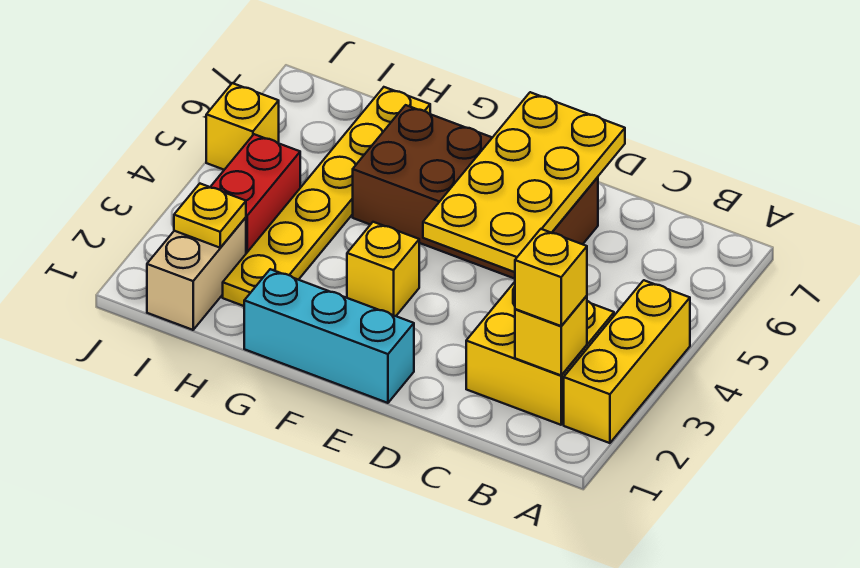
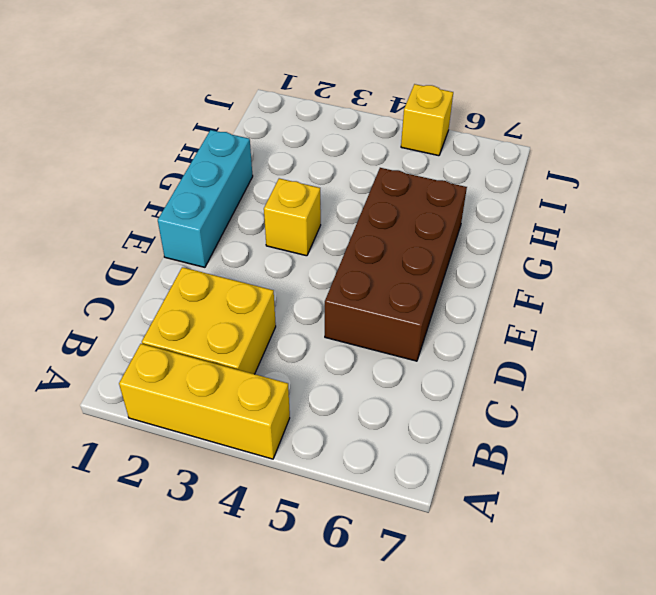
none -> yellow 1x6 plate [223,87,430,306]
none -> tan 1x2 brick [147,217,246,330]
none -> red 1x2 brick [211,134,300,253]

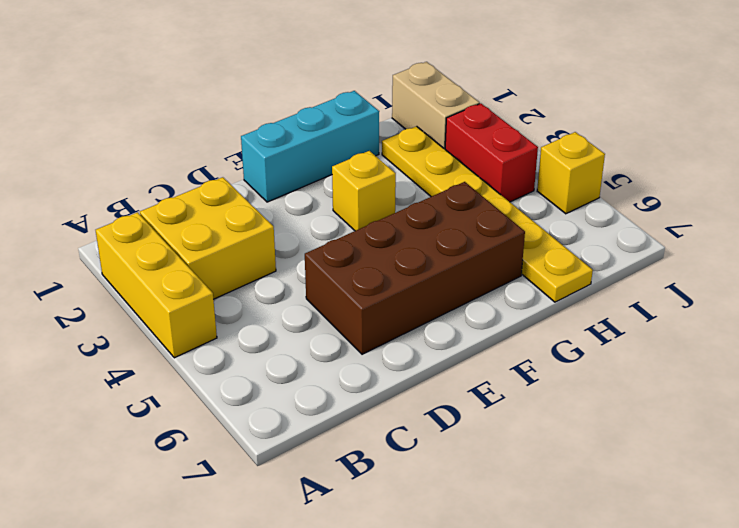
none -> yellow 1x1 brick [515,296,587,375]
none -> yellow 2x4 plate [423,92,625,272]
none -> yellow 1x1 plate [174,184,246,248]

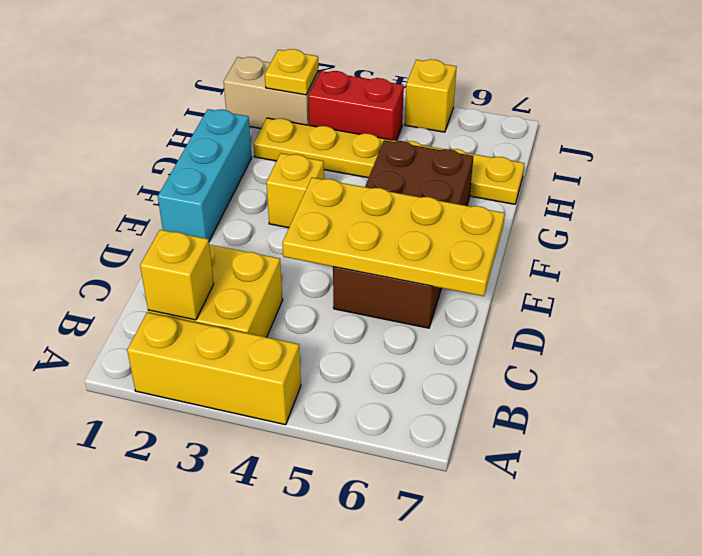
none -> yellow 1x1 brick [515,229,587,326]

